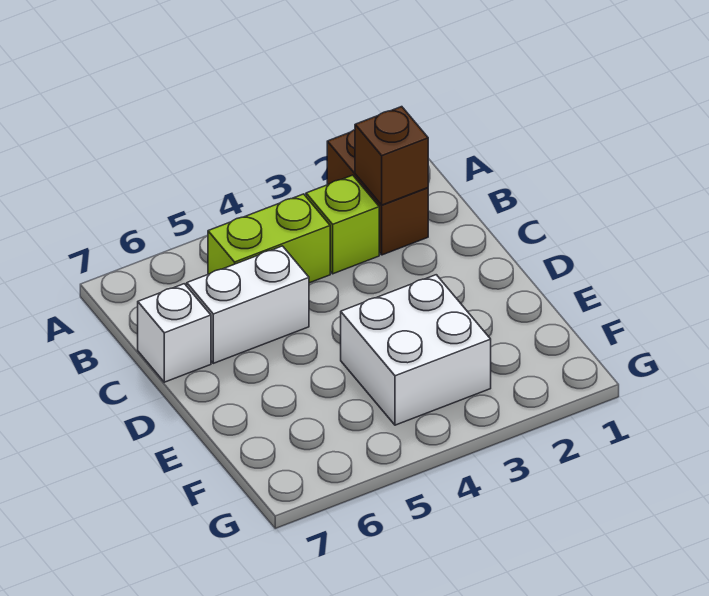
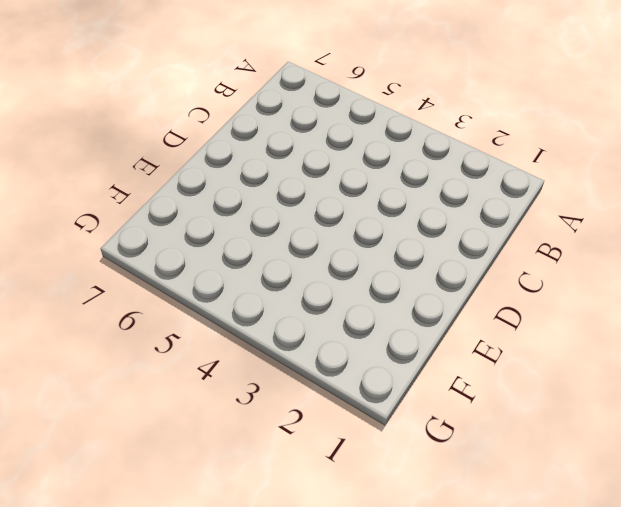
none -> brown 1x2 brick [327,130,428,255]
none -> lime 1x1 brick [306,175,379,274]

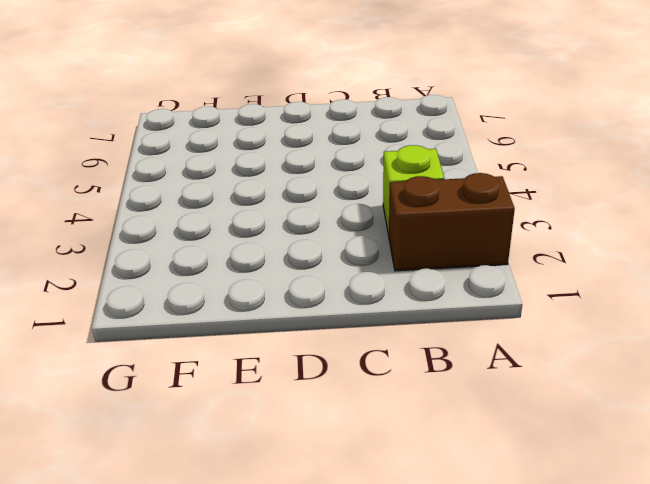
none -> lime 1x2 brick [208,194,330,283]
none -> white 1x2 brick [187,246,309,363]

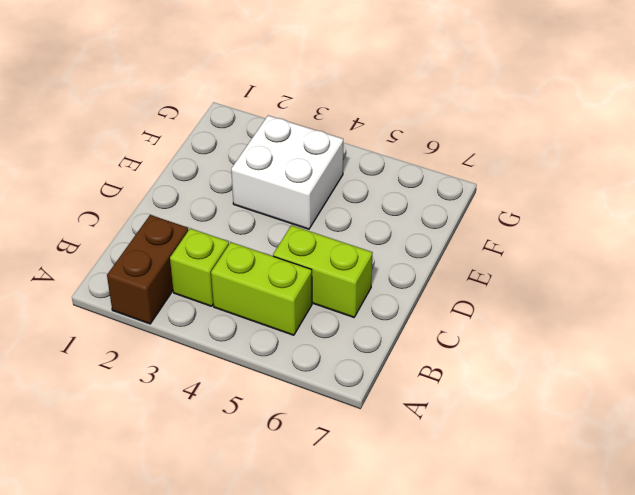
lime 1x2 brick [273,225,373,317] -> white 1x2 brick [187,246,309,363]
none -> white 1x1 brick [138,284,211,382]
none -> brown 1x1 brick [355,107,428,205]

